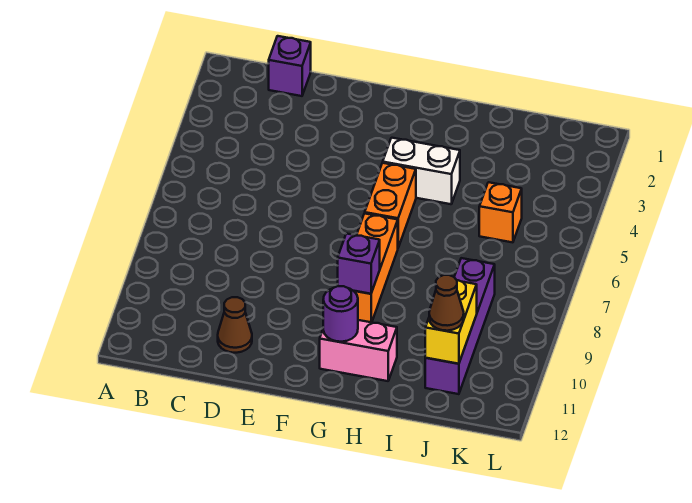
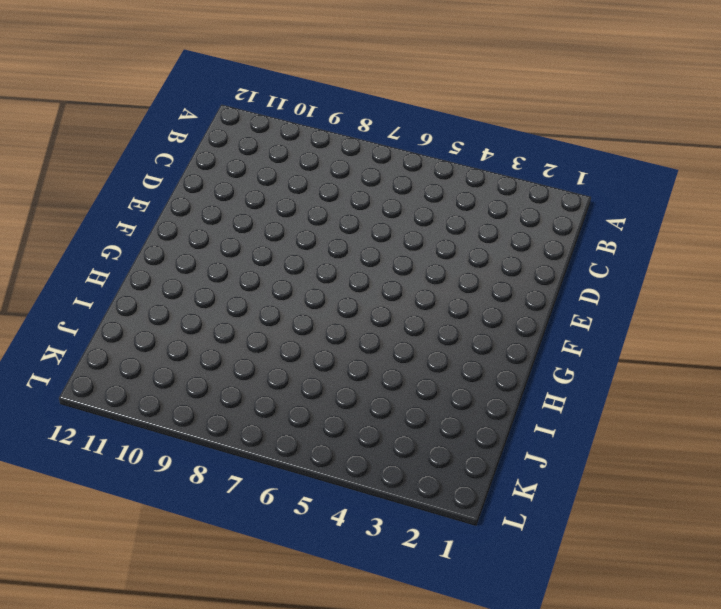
none -> purple 1x1 brick [269,36,311,96]
none -> brown 1x1 cone [218,297,252,353]
none -> white 1x2 brick [383,138,460,204]

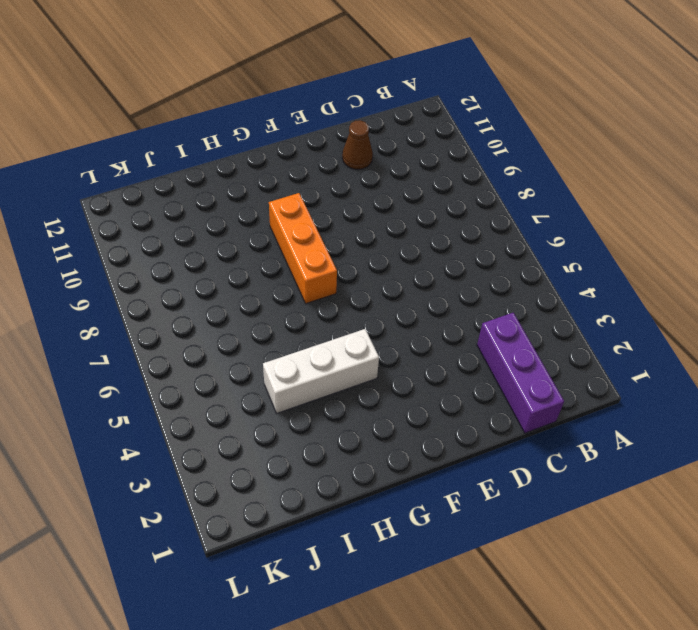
purple 1x3 brick [477,313,564,433] -> purple 1x1 brick [269,36,311,96]
white 1x3 brick [263,329,379,413] -> white 1x2 brick [383,138,460,204]
none -> orange 1x2 brick [365,163,416,247]
none -> pink 1x2 brick [320,320,397,381]
none -> orange 1x1 brick [479,182,522,242]

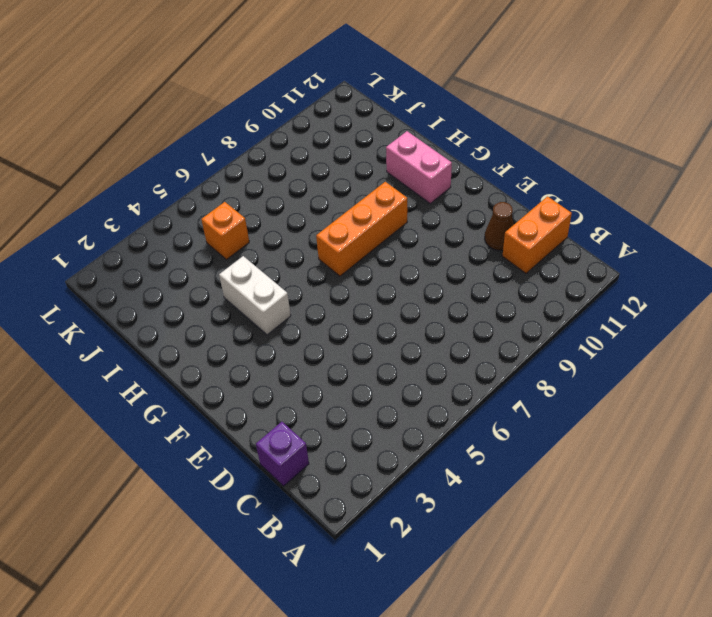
orange 1x2 brick [503,196,572,273] -> orange 1x2 brick moved to [365,163,416,247]
none -> purple 1x4 brick [425,258,495,394]
none -> purple 1x1 brick [338,234,380,294]
none -> purple 1x1 round brick [323,286,358,342]

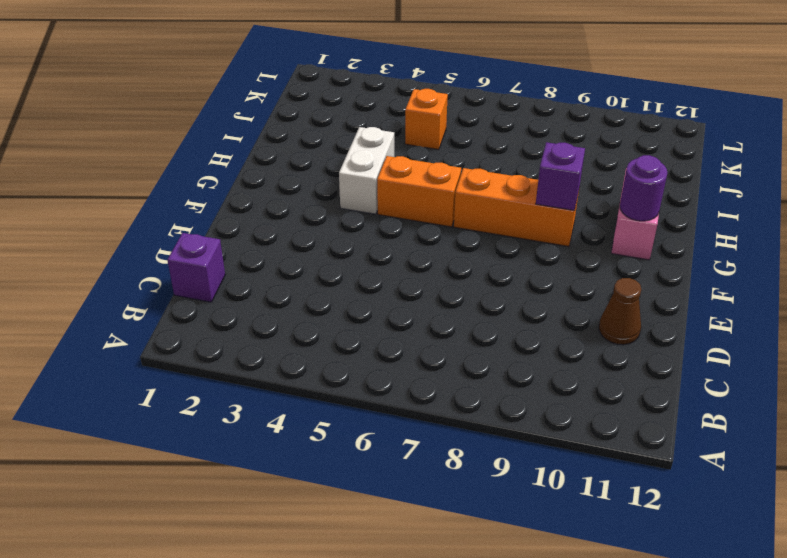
none -> purple 1x4 brick [425,258,495,394]
none -> yellow 1x2 brick [425,280,477,364]
none -> brown 1x1 cone [429,275,464,331]

